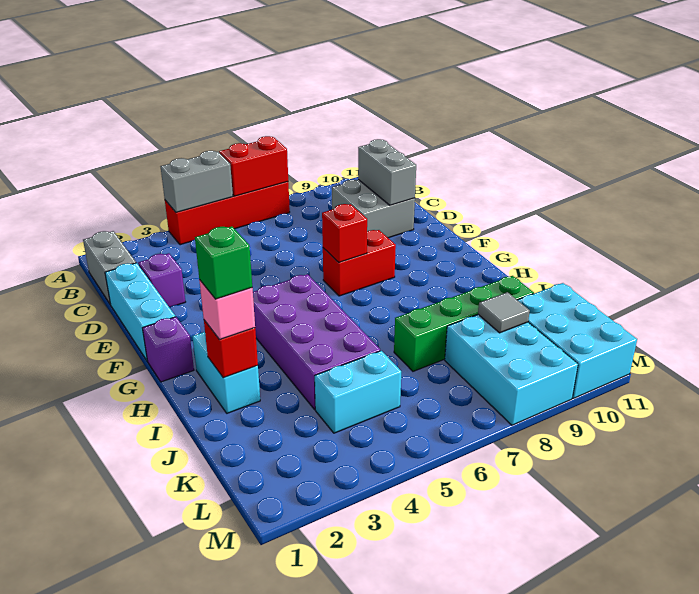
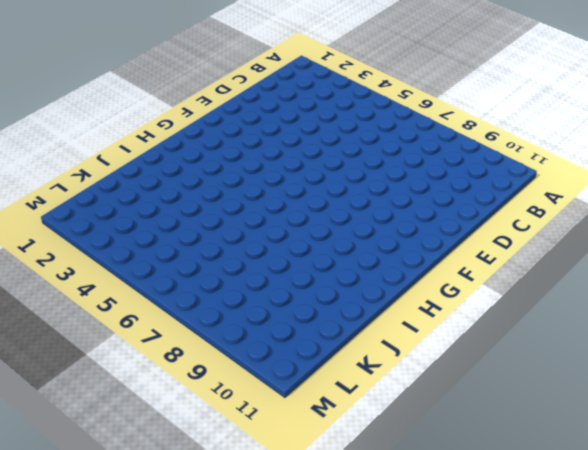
none -> red 1x4 brick [165,182,290,245]
none -> grey 1x2 brick [83,231,136,305]
none -> grey 2x2 brick [332,180,415,238]

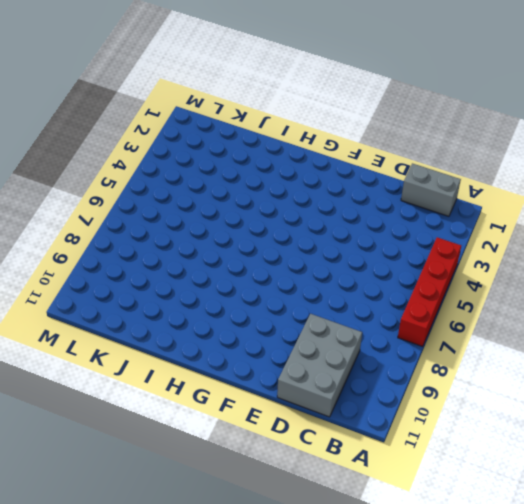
grey 2x3 brick [277,314,362,417] -> grey 2x2 brick [332,180,415,238]
none -> cyan 1x3 brick [105,263,175,360]
none -> purple 1x1 brick [138,253,185,307]
none -> red 1x2 brick [323,230,396,296]

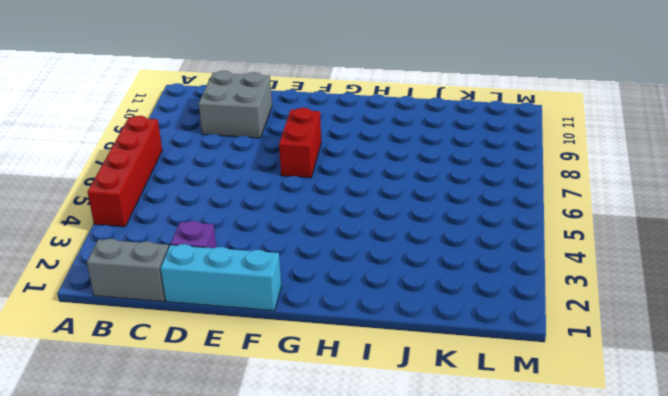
none -> purple 1x1 brick [143,317,194,382]
none -> purple 2x4 brick [253,274,380,409]
none -> cyan 1x2 brick [192,332,260,413]

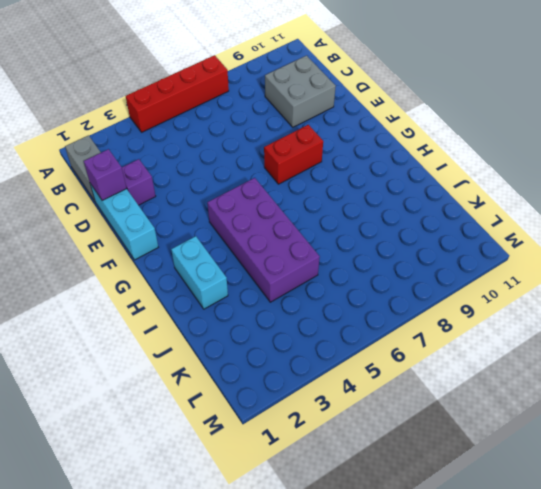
purple 1x1 brick [84,149,127,201] -> purple 1x1 brick moved to [143,317,194,382]
none -> green 1x4 brick [394,276,534,371]
none -> cyan 1x2 brick [315,351,401,433]
none -> cyan 2x3 brick [445,315,578,425]

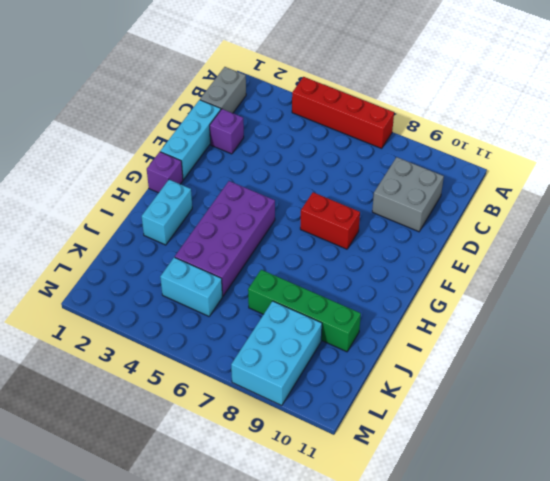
none -> cyan 2x3 brick [518,283,637,398]
none -> grey 1x2 brick [161,151,233,212]
none -> red 1x2 brick [219,136,288,196]

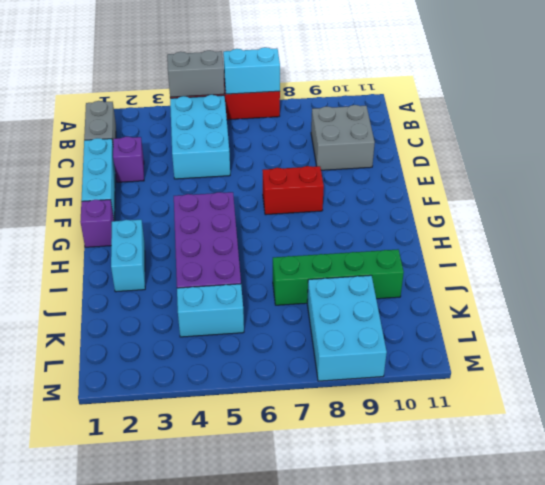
cyan 1x2 brick [223,47,280,94] -> red 1x2 brick [219,136,288,196]
cyan 2x3 brick [170,95,230,179] -> cyan 2x3 brick moved to [518,283,637,398]
none -> grey 1x2 brick [358,139,416,205]
none -> red 1x1 brick [322,204,367,262]
none -> red 1x1 brick [204,320,258,378]

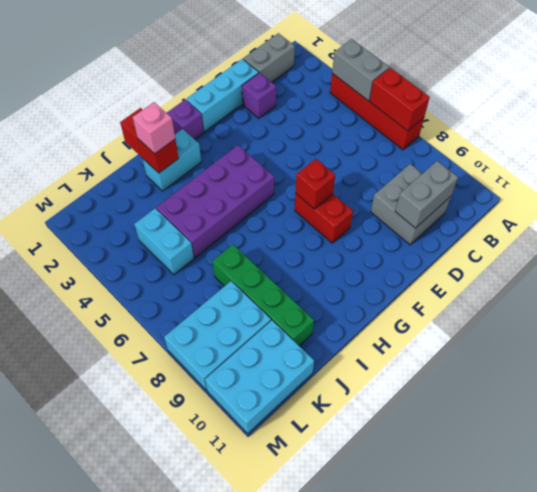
red 1x2 brick [120,108,179,173] -> red 1x1 brick [204,320,258,378]
none -> grey 1x1 tile [478,292,530,333]
none -> green 1x1 brick [195,226,252,299]

